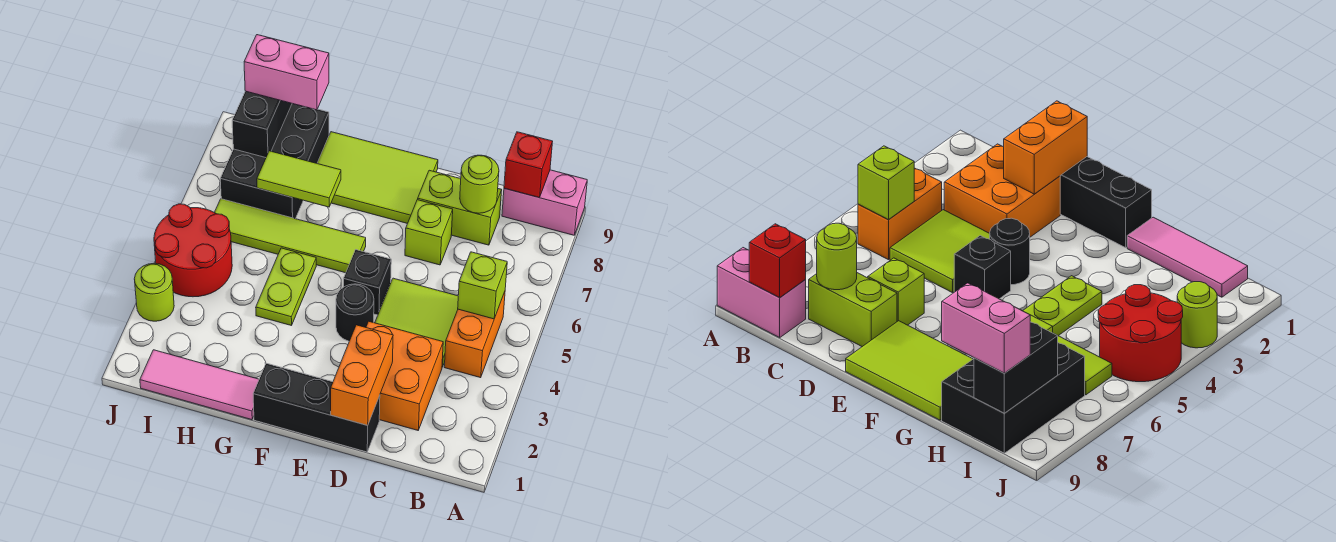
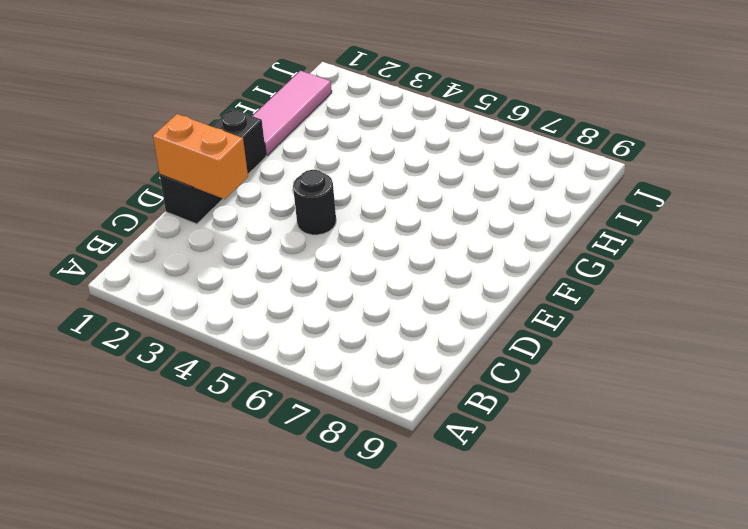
none -> pink 1x2 brick [502,170,587,235]
none -> orange 1x2 brick [444,292,505,378]
none -> orange 2x2 brick [366,321,443,430]

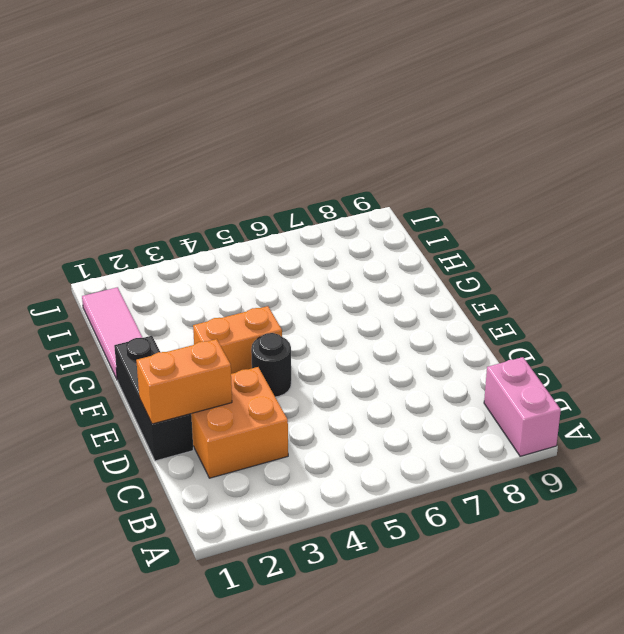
orange 1x2 brick [193,306,282,374] -> orange 1x2 brick moved to [444,292,505,378]
none -> lime 2x2 tile [375,278,458,367]
none -> lime 1x2 brick [418,170,502,245]
none -> lime 1x1 brick [405,200,453,265]

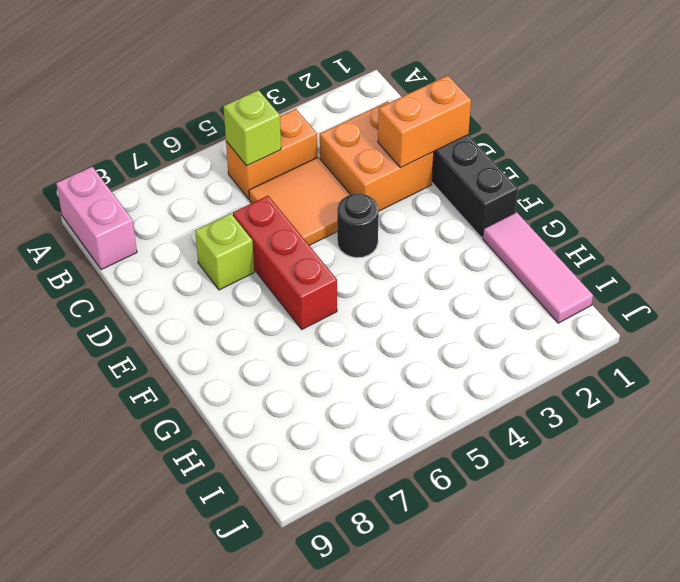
orange 2x2 tile [249,157,350,245] -> lime 2x2 tile [375,278,458,367]
red 1x3 brick [233,196,337,329] -> lime 1x4 tile [214,199,366,273]
none -> lime 1x2 brick [418,170,502,245]
none -> black 1x1 brick [344,250,391,315]
none -> lime 2x3 tile [317,132,438,223]

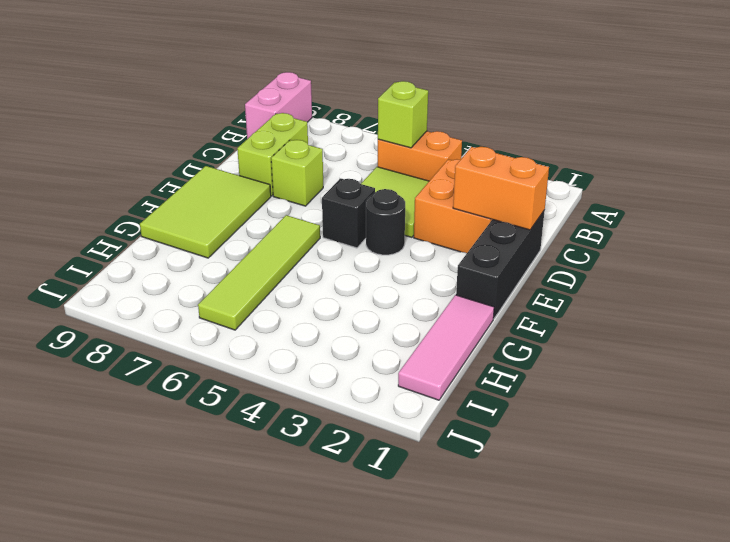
none -> lime 1x2 plate [256,248,316,326]
none -> black 2x3 brick [220,104,329,219]
none -> red 2x2 round brick [154,204,232,297]

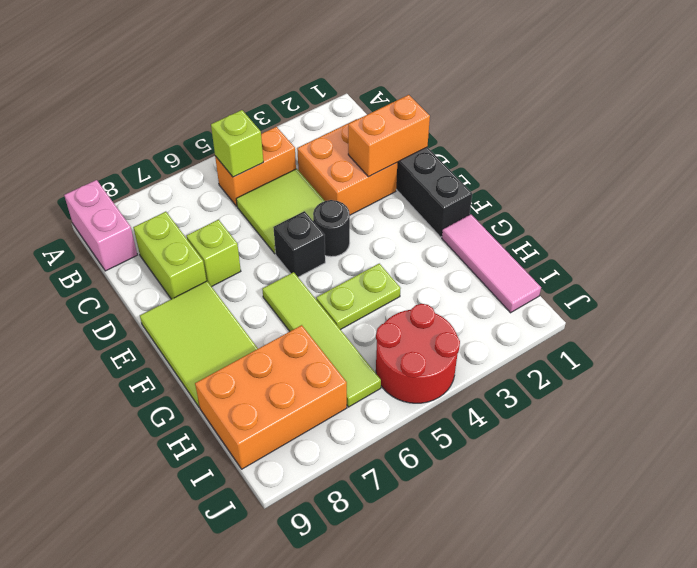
orange 2x3 brick [195,325,347,469] -> black 2x3 brick [220,104,329,219]
none -> lime 1x1 round brick [134,263,174,321]
none -> red 1x1 brick [504,132,553,197]
none -> lime 1x1 round brick [460,155,499,213]

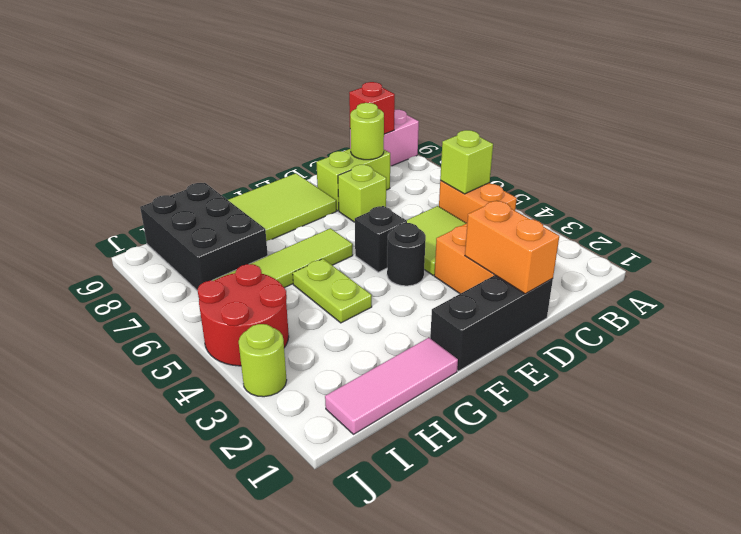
none -> lime 1x2 tile [257,151,341,207]
none -> black 1x2 brick [232,91,292,158]
none -> pink 1x2 brick [244,35,329,110]

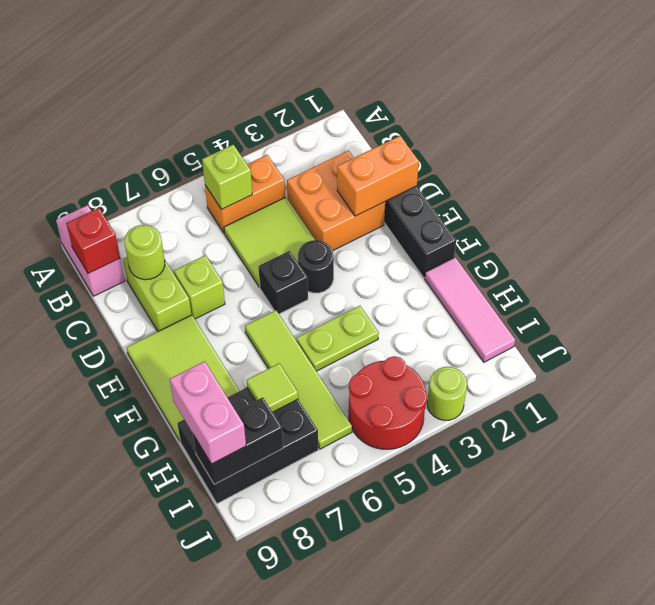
lime 1x1 tile [247,364,298,412] -> lime 1x2 tile [257,151,341,207]

